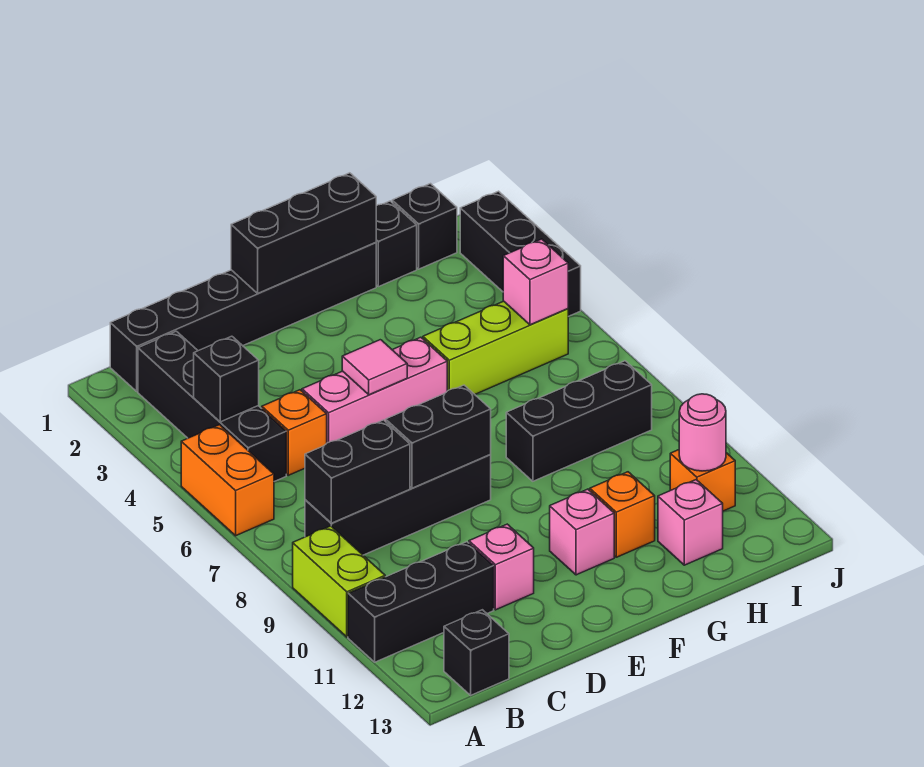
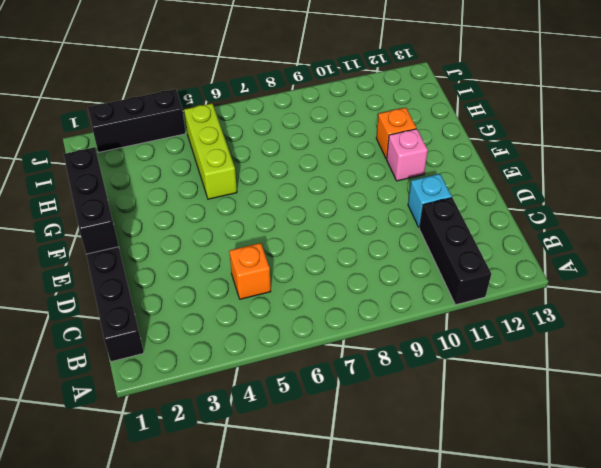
cyan 1x1 brick [408,174,452,227] -> pink 1x1 brick [469,524,534,610]
none -> orange 1x2 brick [181,425,274,536]
none -> lime 1x2 brick [293,526,385,637]
none -> black 1x4 brick [138,331,286,482]

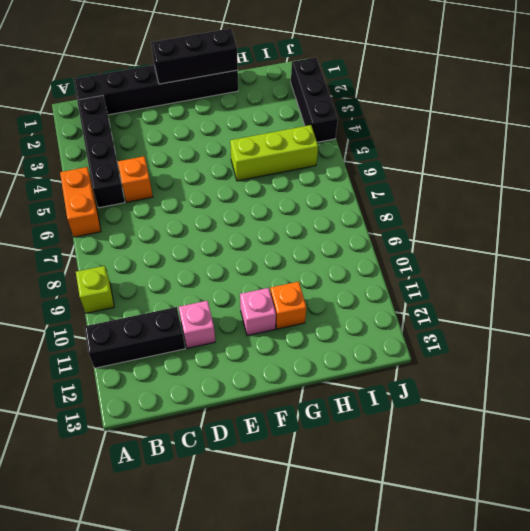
lime 1x1 brick [76,266,114,313] -> lime 1x2 brick [293,526,385,637]
none -> black 1x4 brick [305,455,491,555]
none -> black 1x1 brick [444,610,509,695]
none -> pink 1x3 brick [302,337,447,443]

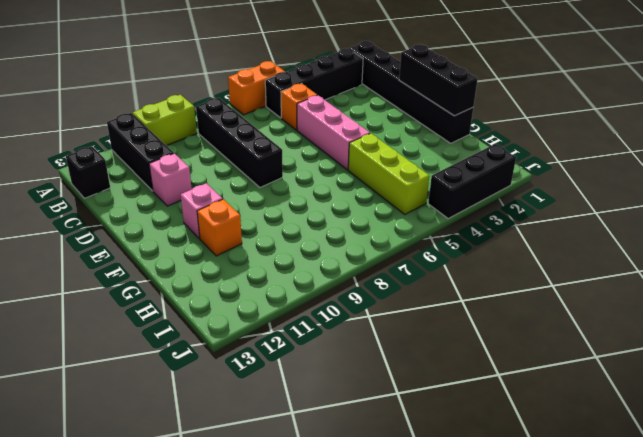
none -> black 1x3 brick [506,361,652,481]
none -> black 1x1 brick [376,201,417,287]
none -> pink 1x1 brick [658,480,723,565]

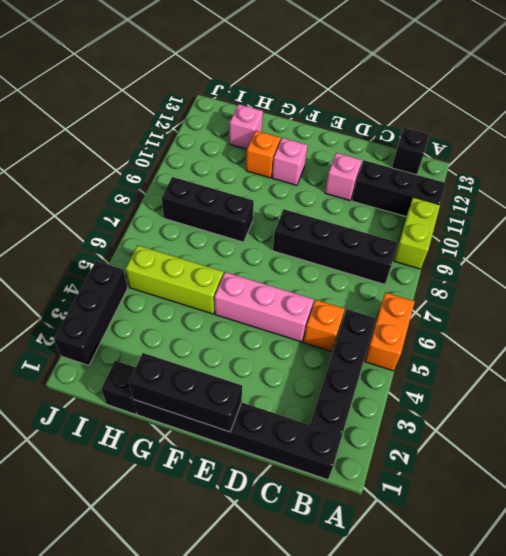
none -> black 1x1 brick [392,184,457,269]
none -> orange 1x1 brick [670,450,735,511]
none -> black 1x1 brick [194,336,259,422]

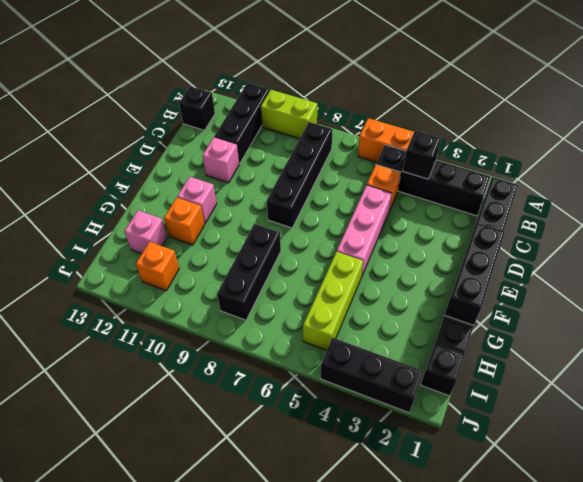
none -> black 1x2 brick [305,420,410,523]
none -> black 1x2 brick [386,385,491,488]
none -> pink 1x1 tile [342,340,407,395]

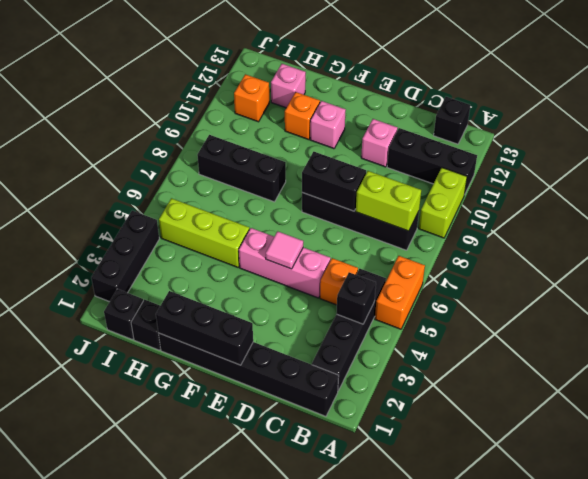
lime 1x2 brick [356,171,421,231] -> black 1x2 brick [305,420,410,523]
none -> pink 1x1 brick [503,239,568,325]
none -> pink 1x1 round brick [679,394,726,471]

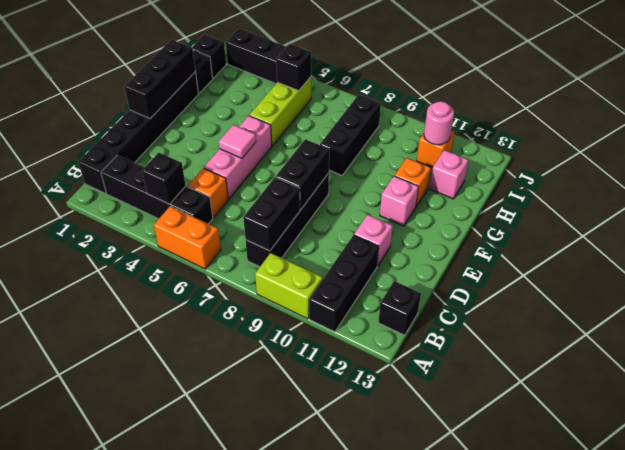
black 1x1 brick [276,44,311,91] -> pink 1x1 brick [503,239,568,325]

